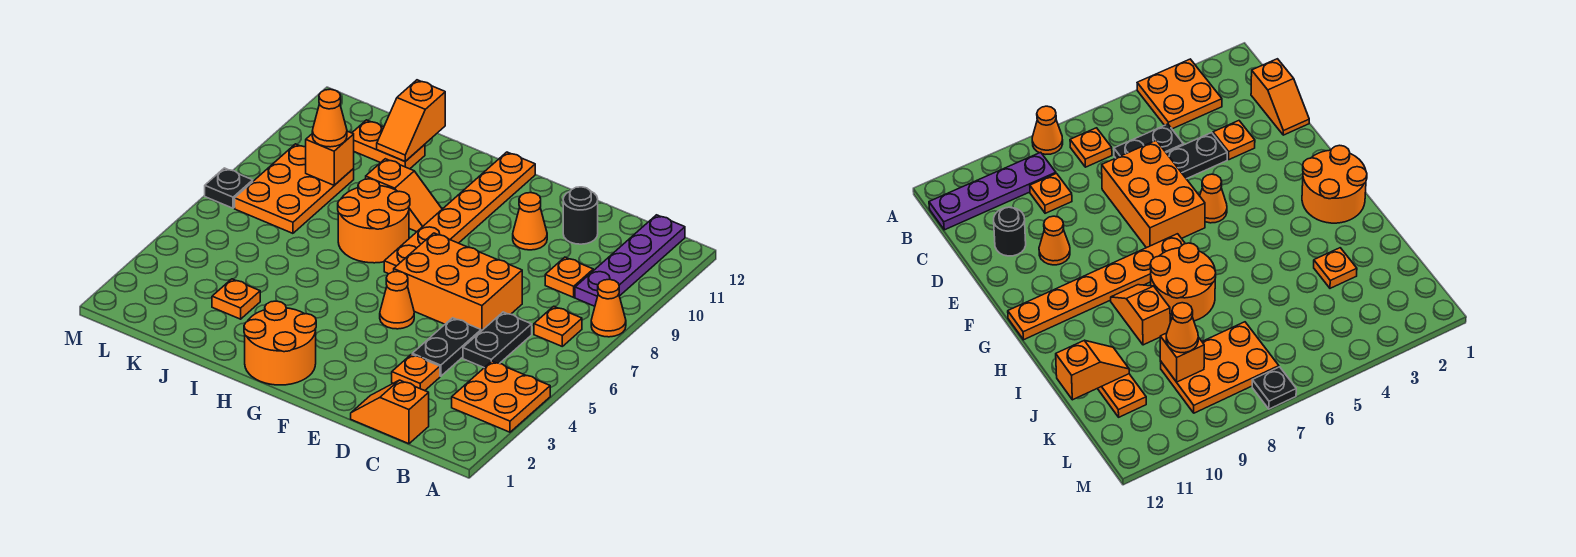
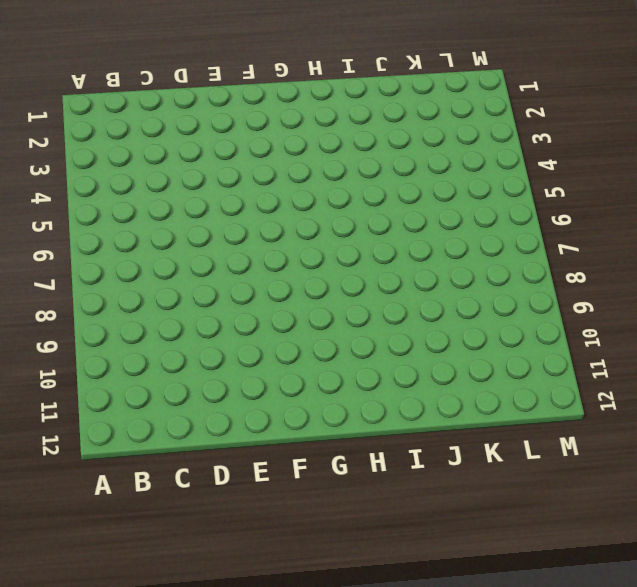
none -> orange 2x2 plate [452,361,550,432]
none -> orange 1x1 cone [591,279,626,337]
none -> orange 1x1 plate [534,306,582,346]

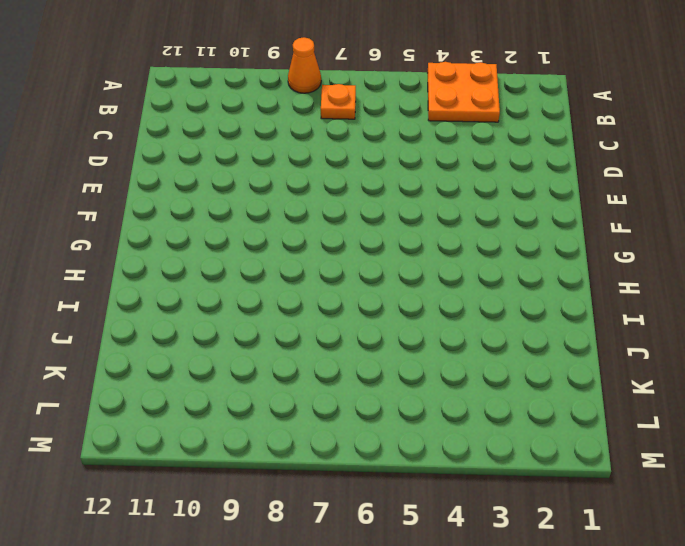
none -> purple 1x4 plate [575,215,685,306]
none -> orange 1x2 slope [351,380,429,444]
none -> black 1x2 plate [463,312,532,368]

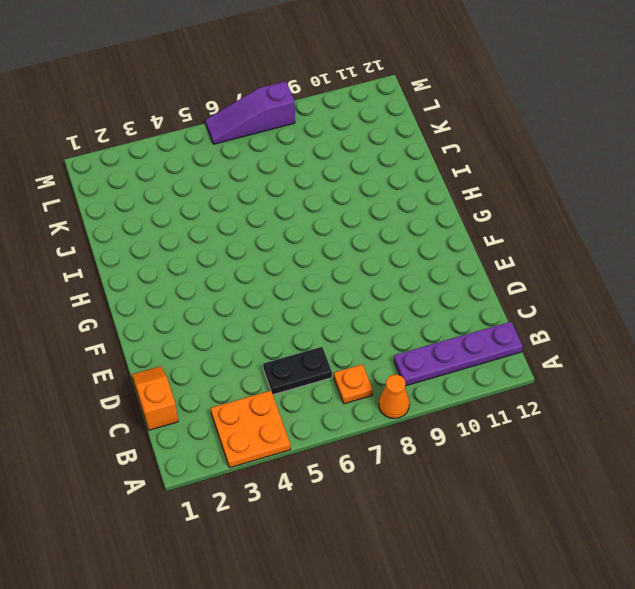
purple 1x3 slope [205,81,295,144] -> black 1x1 plate [205,168,253,208]
none -> orange 1x1 plate [545,257,593,297]
none -> orange 1x1 plate [392,354,440,391]
none -> black 1x2 plate [412,318,481,376]

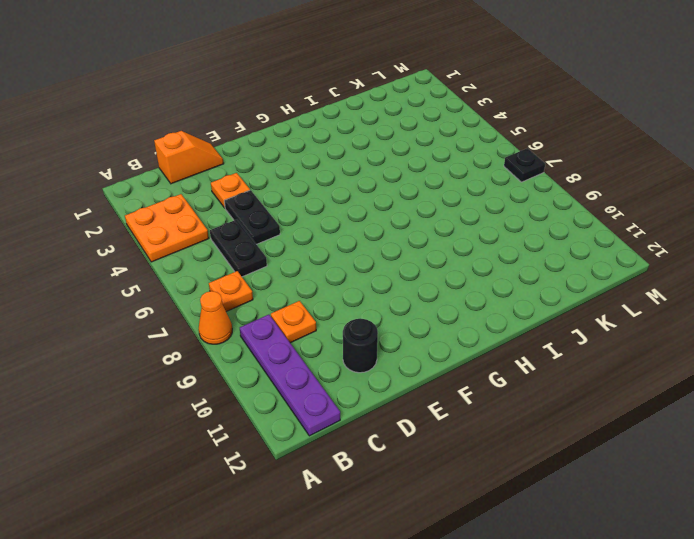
none -> orange 2x3 brick [394,233,522,331]
none -> orange 1x1 cone [513,193,547,250]
none -> orange 1x1 cone [380,271,414,329]

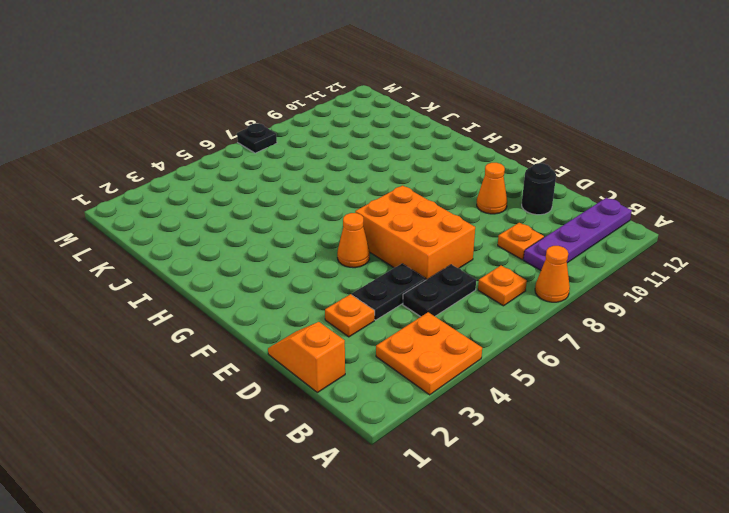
none -> orange 2x2 round brick [244,301,316,385]
none -> orange 1x6 plate [384,152,535,274]
none -> orange 2x2 round brick [338,179,410,263]

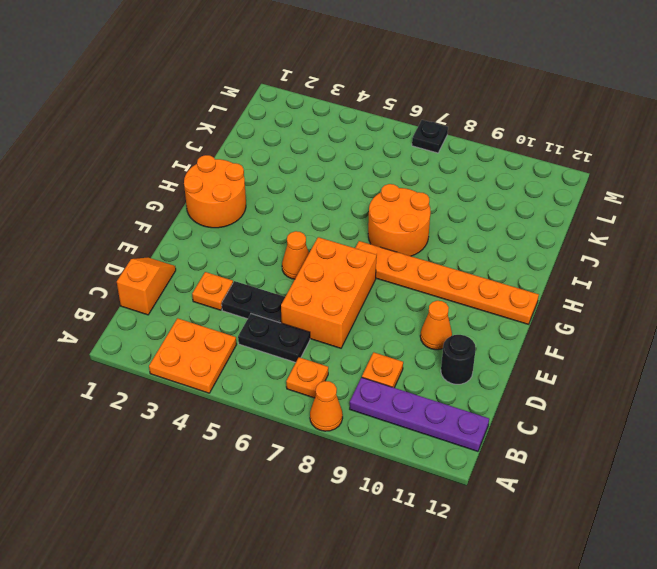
none -> orange 1x2 slope [366,159,442,232]
none -> orange 1x1 plate [212,279,260,319]
none -> orange 1x2 plate [352,120,425,169]

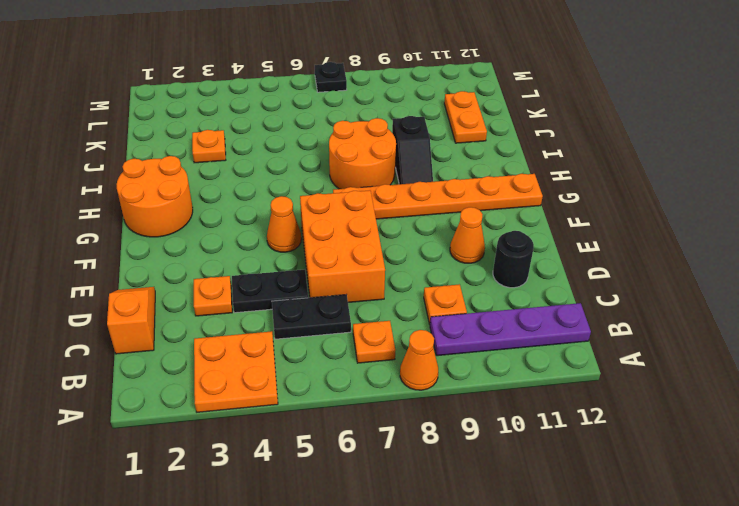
black 1x2 slope [392,116,433,184] -> orange 1x2 slope [366,159,442,232]
none -> orange 2x3 plate [235,144,354,233]
none -> orange 1x2 slope [377,80,445,161]
none -> orange 1x1 brick [306,131,354,185]

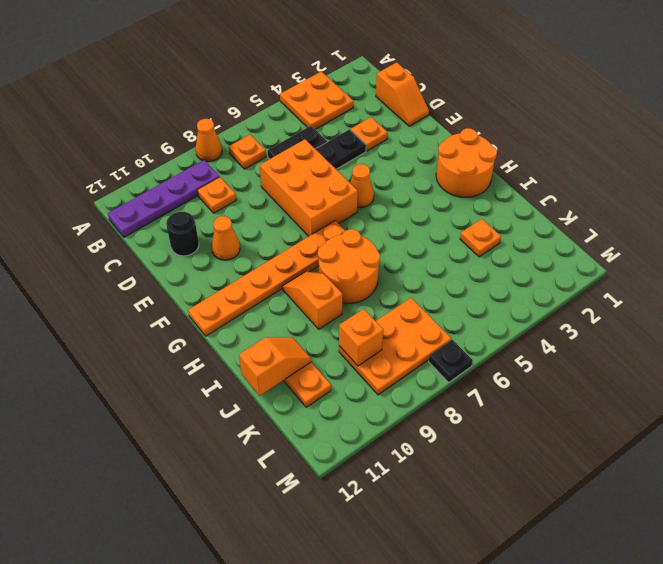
none -> orange 1x1 cone [312,89,347,147]

